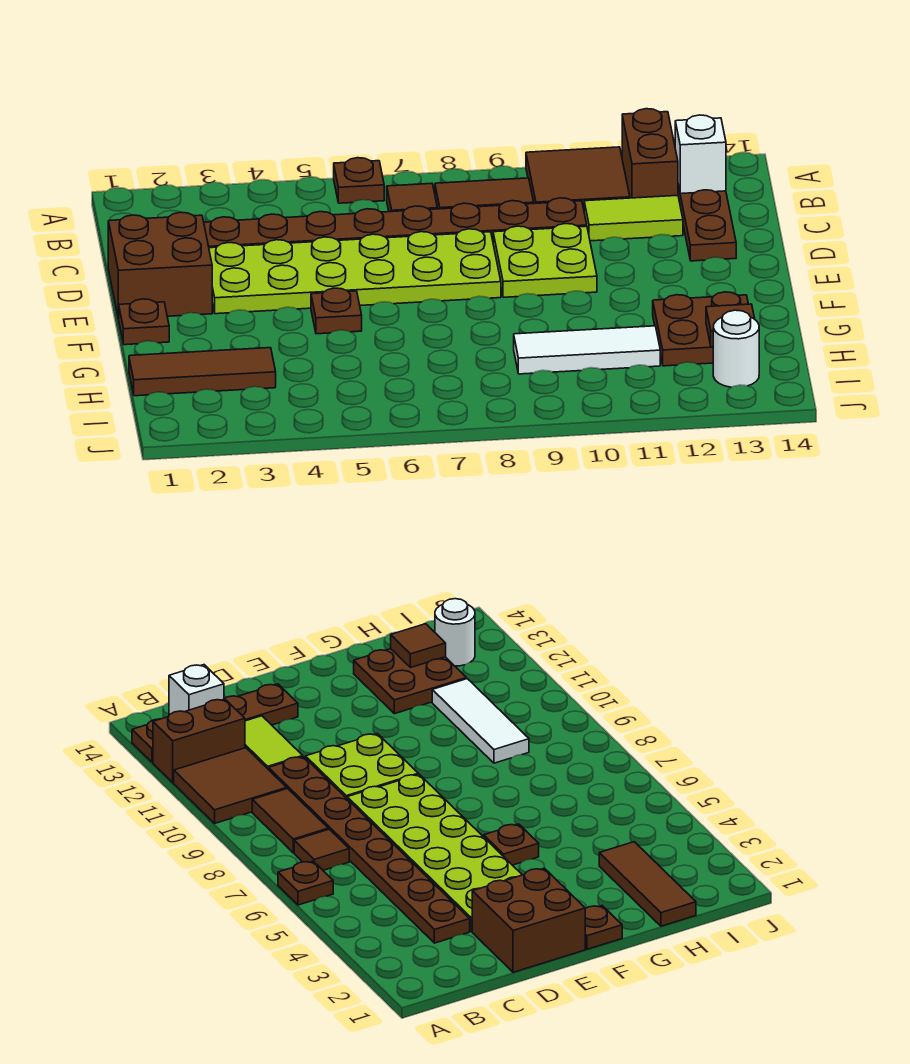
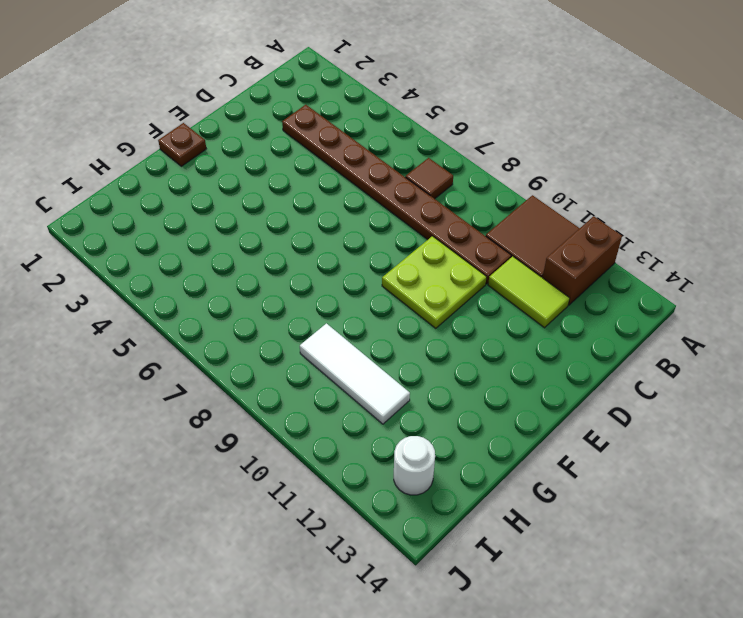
none -> brown 1x1 plate [334,158,384,203]
none -> brown 1x4 plate [678,185,736,261]
none -> brown 1x2 tile [435,178,534,209]

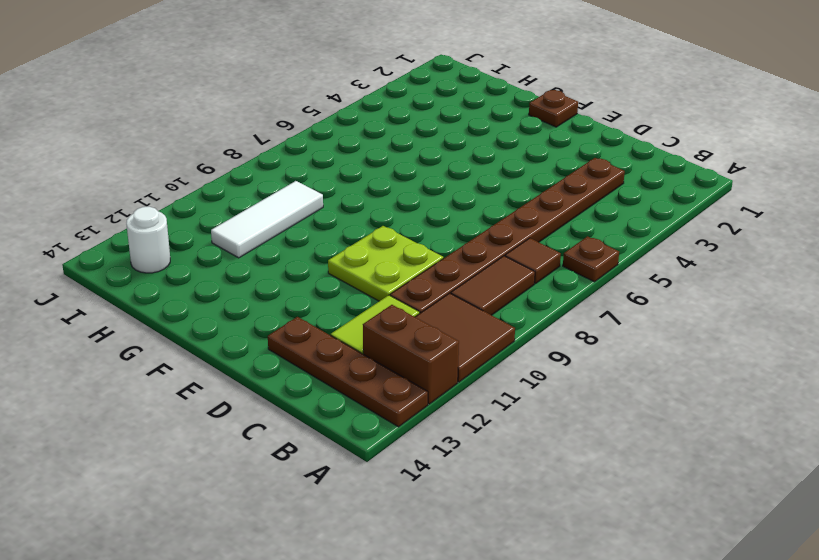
none -> brown 2x2 brick [108,212,212,319]
none -> lime 2x6 plate [209,229,501,314]
none -> brown 1x1 plate [311,288,362,334]

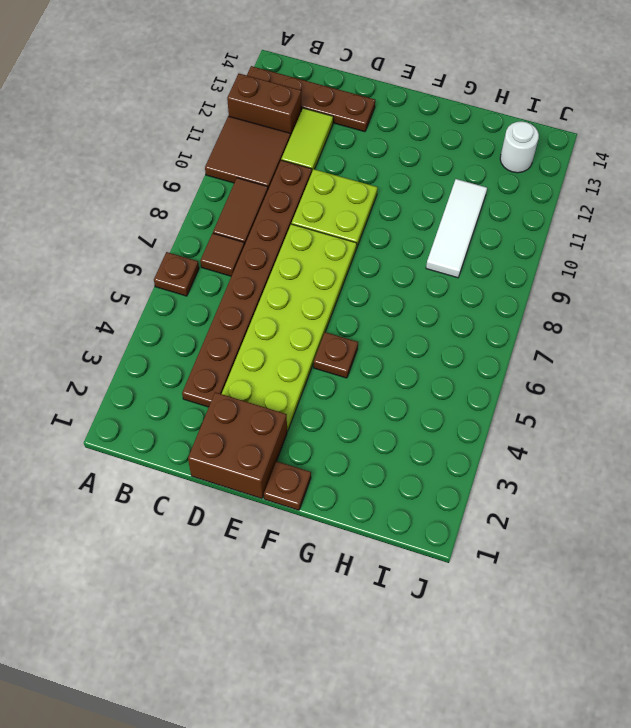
none -> brown 2x2 plate [653,292,748,366]
none -> brown 1x3 tile [129,348,276,396]
none -> white 1x1 brick [675,115,726,194]

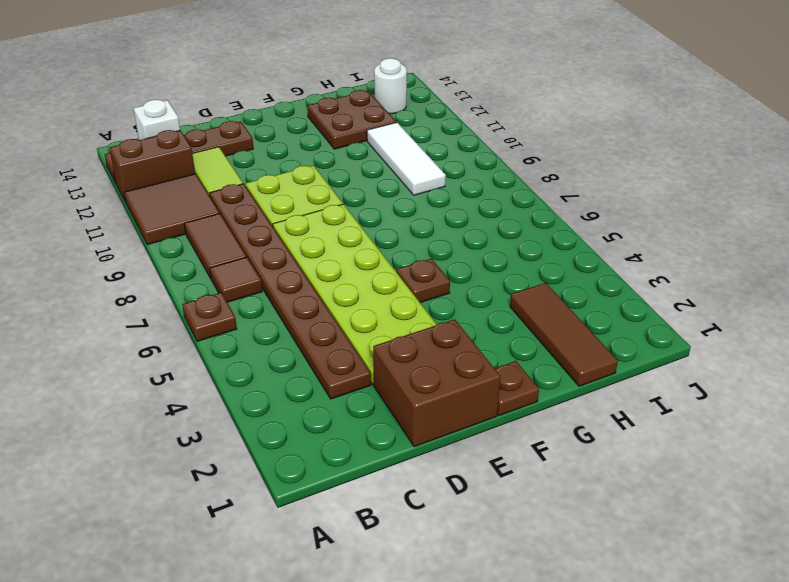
none -> brown 1x1 tile [706,304,755,347]

